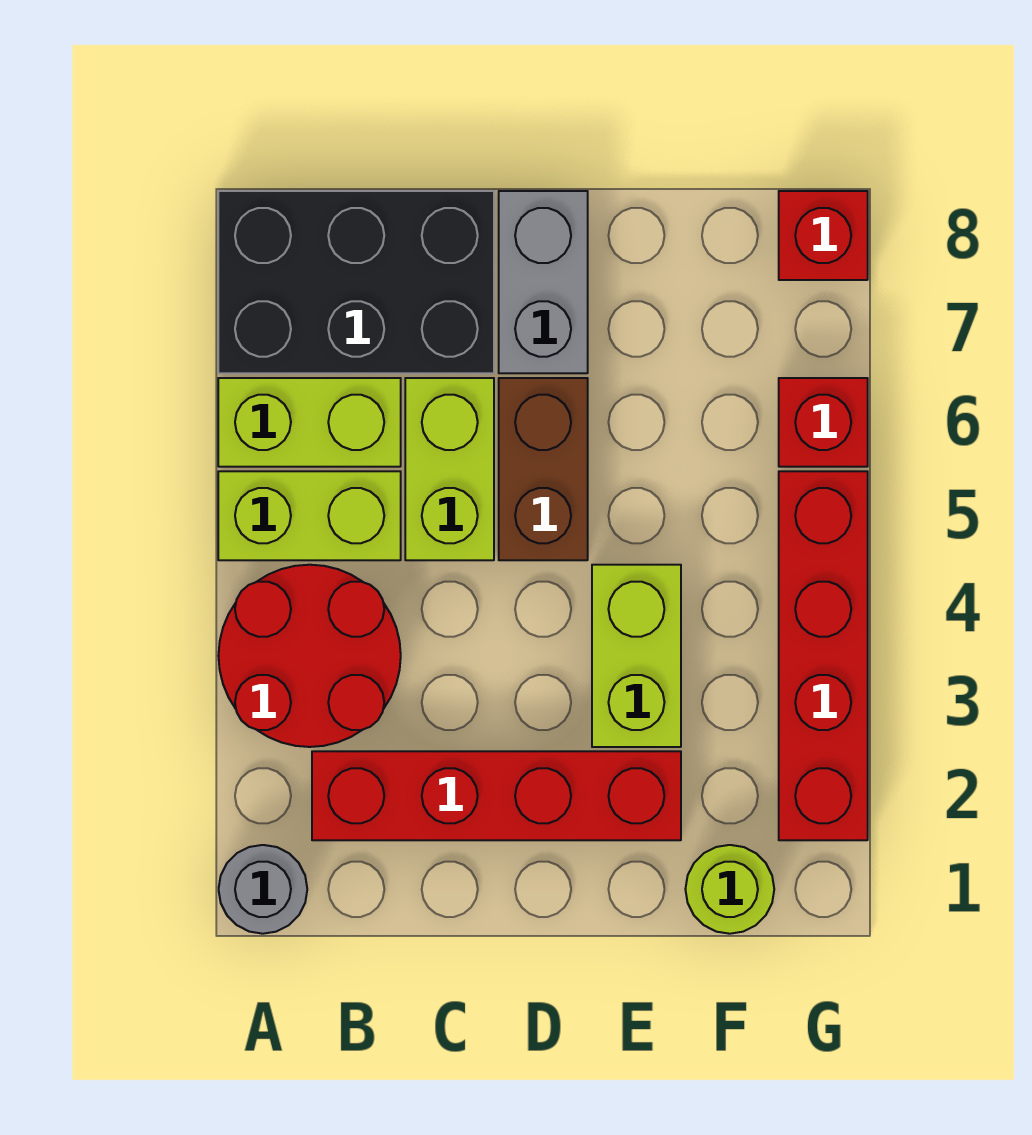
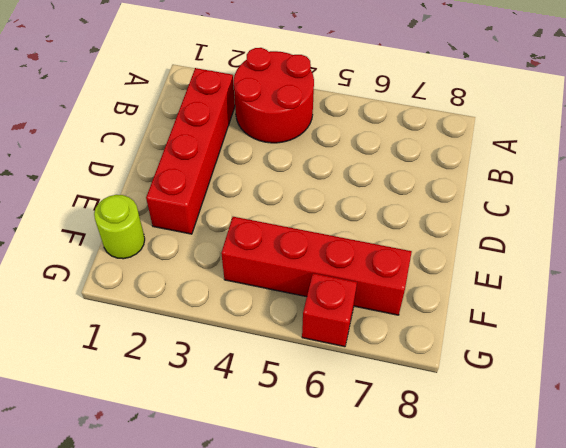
red 1x4 brick [221,217,412,315] -> red 1x4 brick moved to [779,471,868,840]
none -> grey 1x1 round brick [219,845,307,934]
none -> lime 1x2 brick [218,471,401,560]
none -> lime 1x2 brick [218,378,401,467]

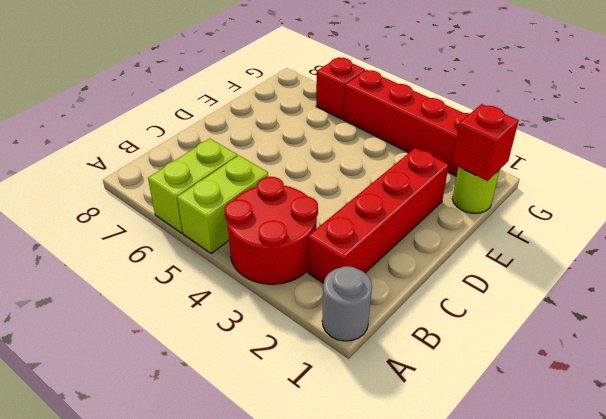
red 1x1 brick [452,104,519,181] -> red 1x1 brick moved to [779,191,868,280]
none -> black 2x3 brick [218,191,494,373]
none -> lime 1x2 brick [405,378,494,560]
none -> brown 1x2 brick [499,378,588,560]

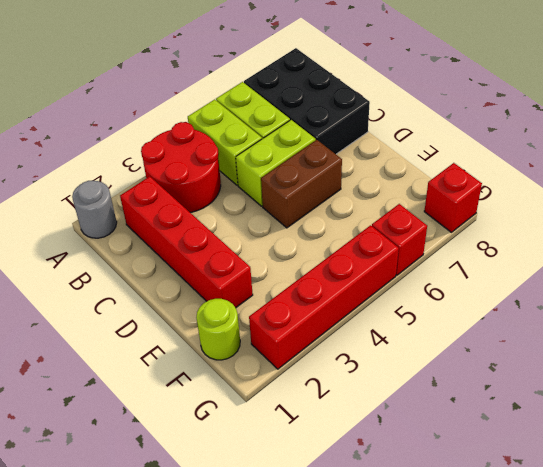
none -> grey 1x2 brick [499,191,588,373]
none -> lime 1x2 brick [592,565,681,747]

